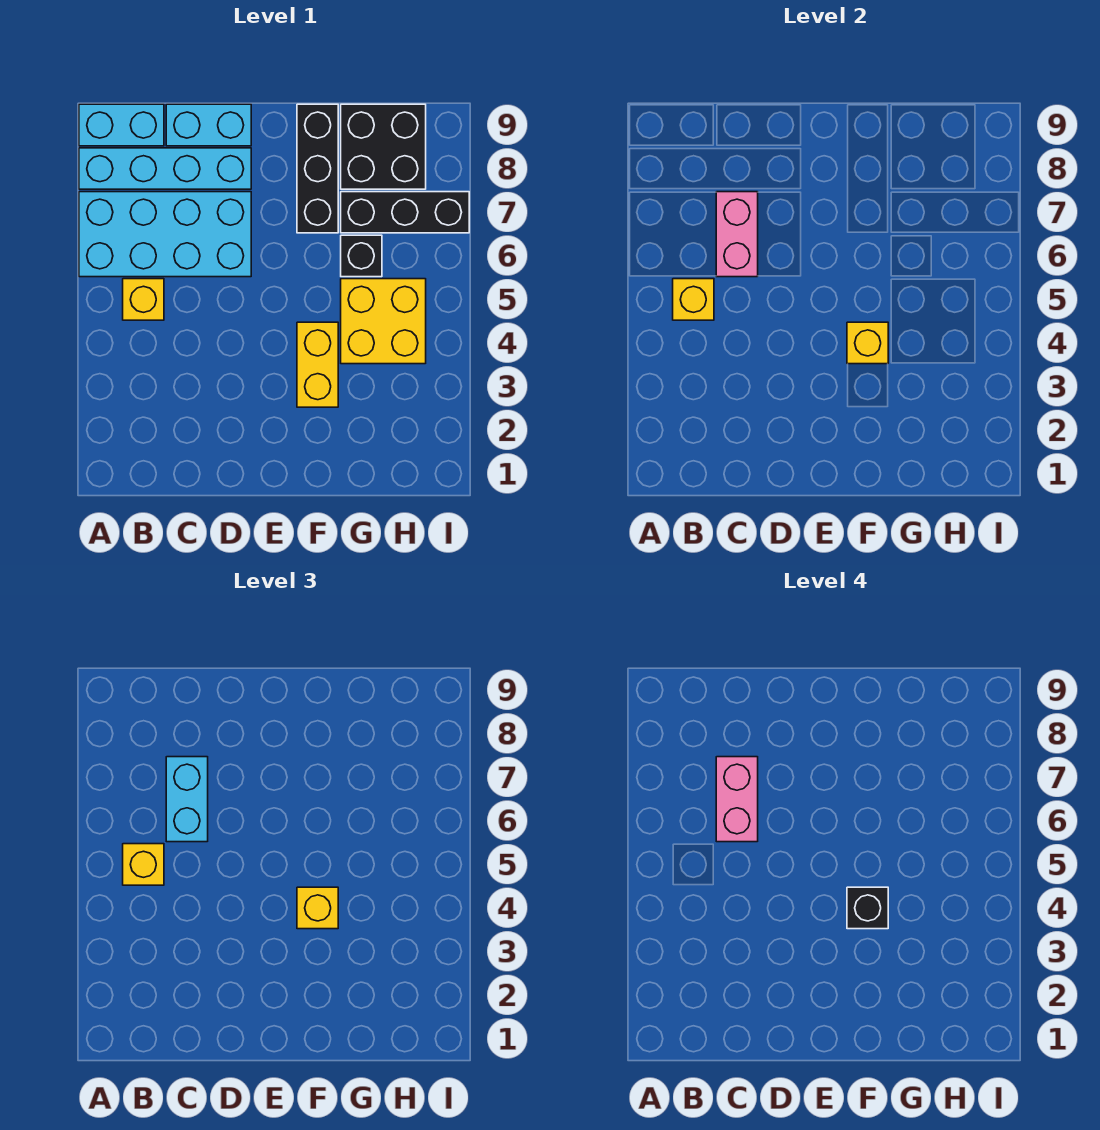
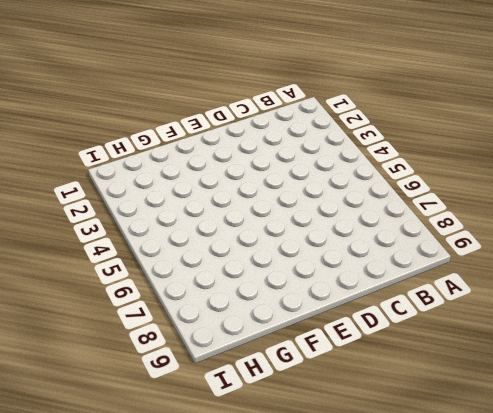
none -> cyan 2x4 brick [79,192,251,277]
none -> cyan 1x4 brick [79,148,251,189]
none -> cyan 1x2 brick [79,104,164,146]

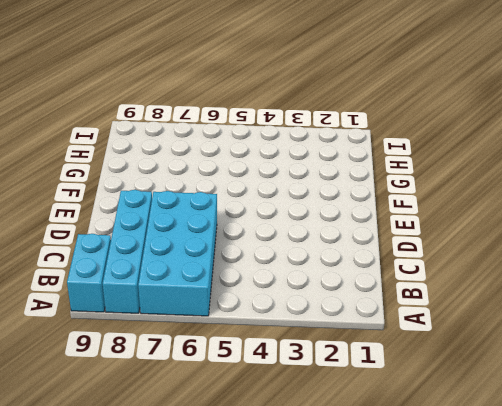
none -> yellow 1x1 brick [123,279,164,320]
none -> cyan 1x2 brick [166,104,251,146]
none -> yellow 1x2 brick [297,322,338,407]

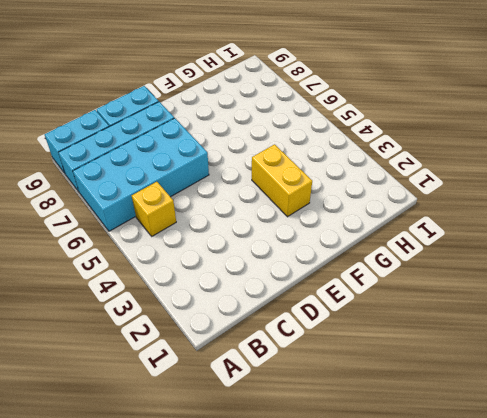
none -> black 1x3 brick [297,104,338,233]
none -> yellow 2x2 brick [341,279,426,364]
none -> black 1x1 brick [341,235,382,277]

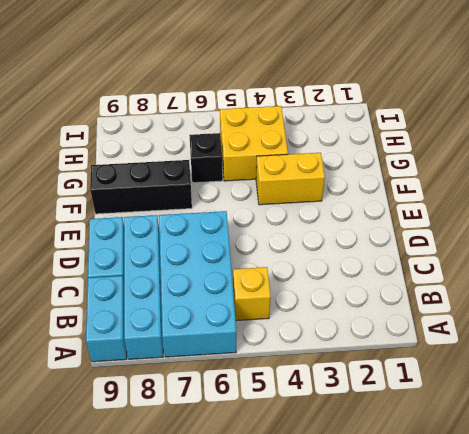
none -> black 1x3 brick [341,192,469,233]
none -> black 2x2 brick [341,104,426,189]
none -> yellow 1x1 brick [673,279,714,320]

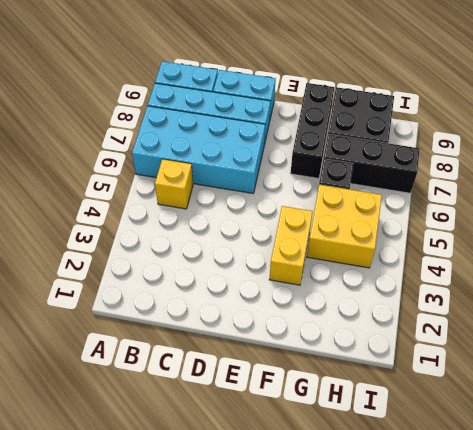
none -> yellow 1x1 brick [673,279,714,320]
none -> pink 1x2 brick [716,192,758,277]
none -> yellow 1x1 brick [847,322,888,364]

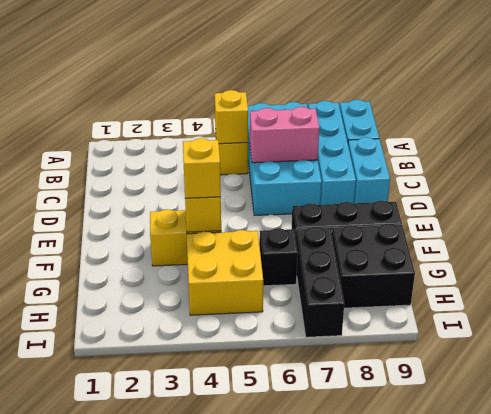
none -> yellow 1x1 brick [123,844,164,885]
none -> cyan 1x2 brick [166,757,208,842]
none -> pink 1x2 brick [716,757,758,842]

